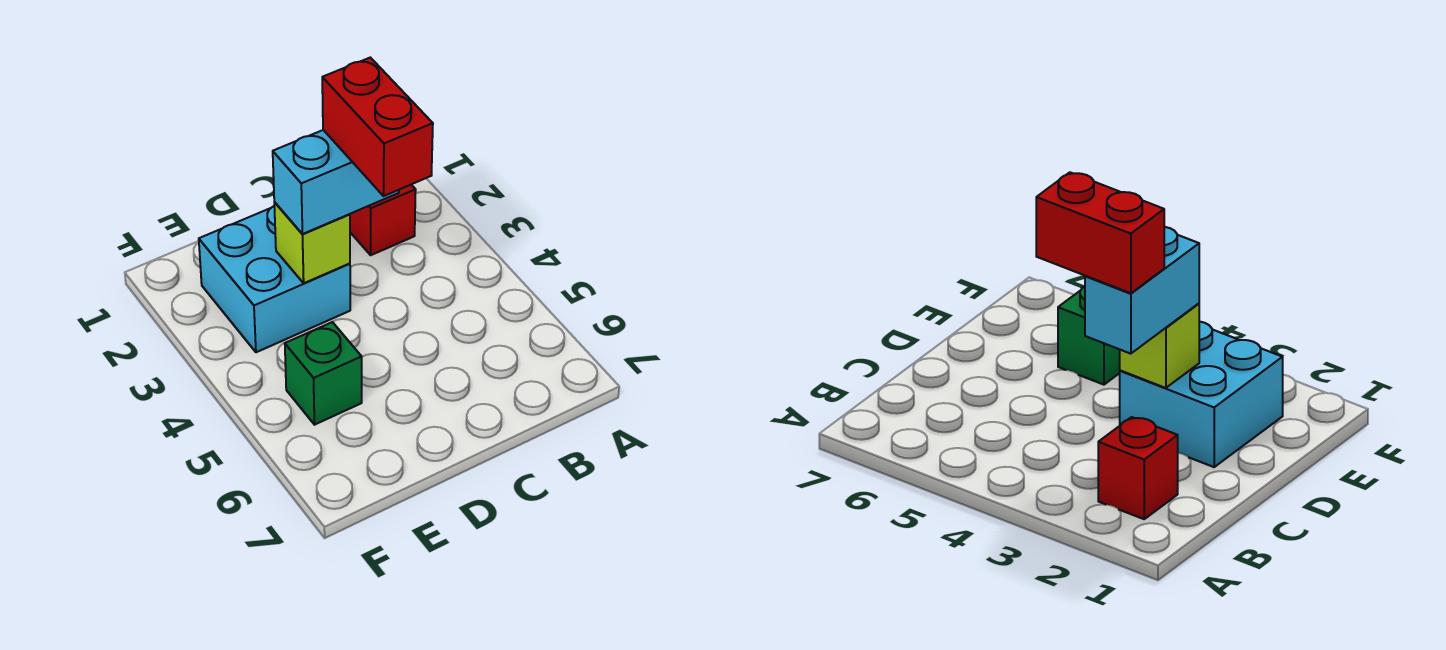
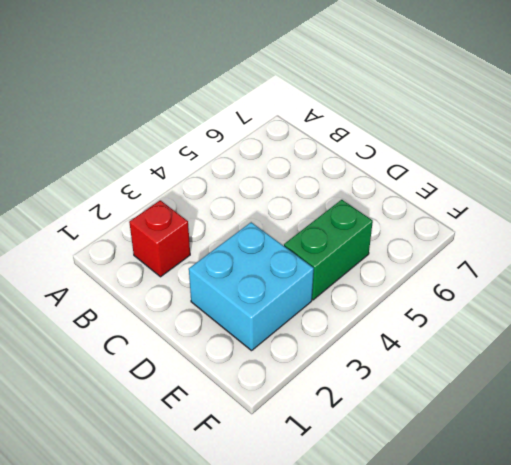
green 1x2 brick [284,200,373,300] -> green 1x1 brick [285,322,362,425]
none -> lime 1x1 brick [274,202,350,283]
none -> cyan 1x2 brick [273,130,399,234]

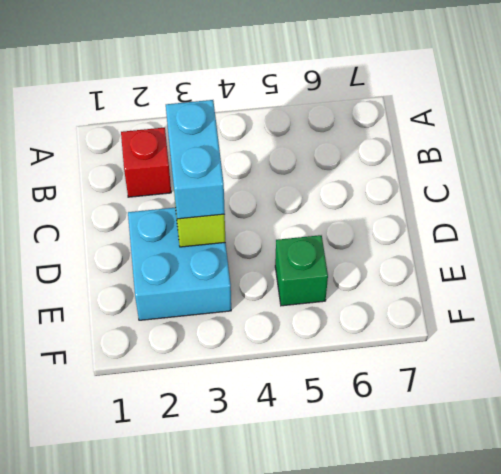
none -> red 1x2 brick [322,58,433,196]

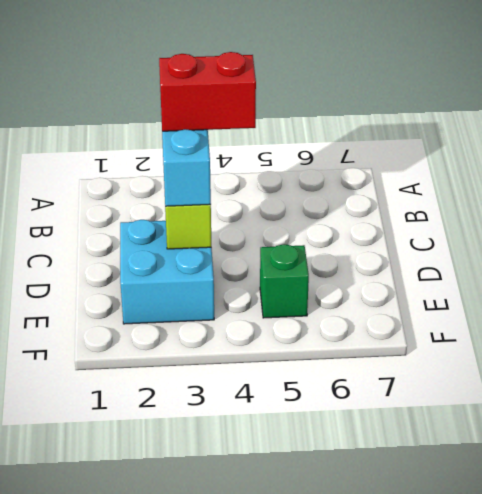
none -> red 1x1 brick [350,185,416,255]

